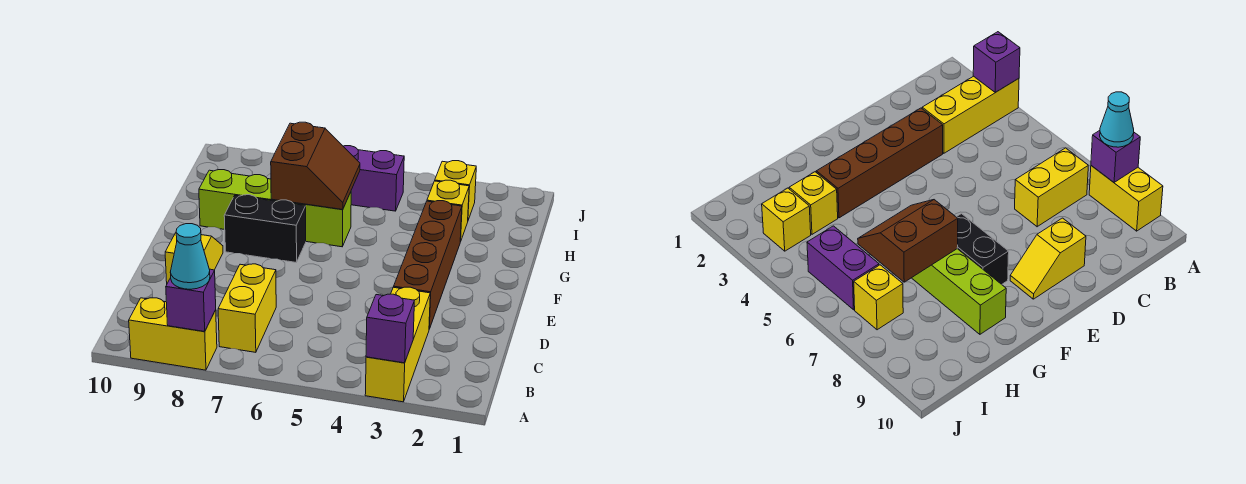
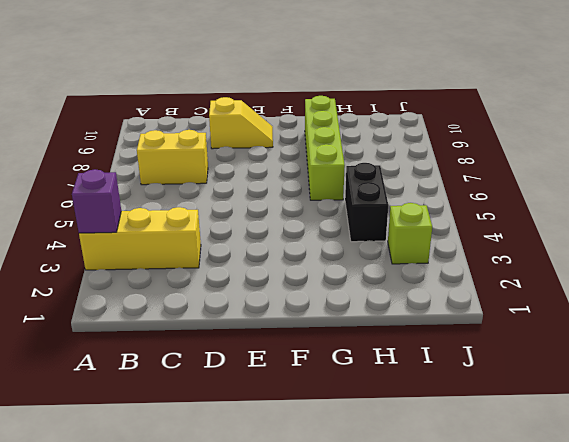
black 1x2 brick [345,163,388,242] -> black 1x2 brick moved to [224,195,306,262]
lime 1x1 brick [388,203,432,264] -> yellow 1x1 brick [435,161,476,220]
none -> yellow 1x2 brick [129,298,217,370]
none -> brown 1x4 brick [394,201,462,329]
none -> yellow 1x1 brick [427,180,469,242]

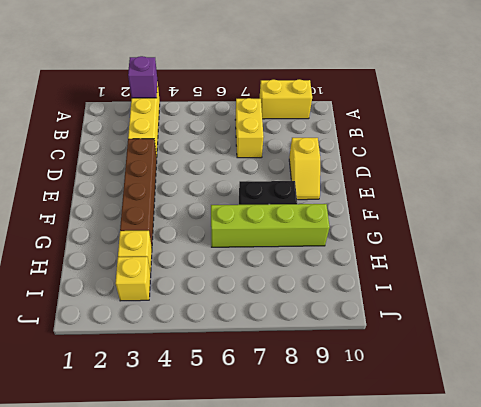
none -> purple 1x2 brick [343,146,404,211]
none -> yellow 1x1 brick [854,265,903,330]
none -> purple 1x1 brick [166,269,216,331]

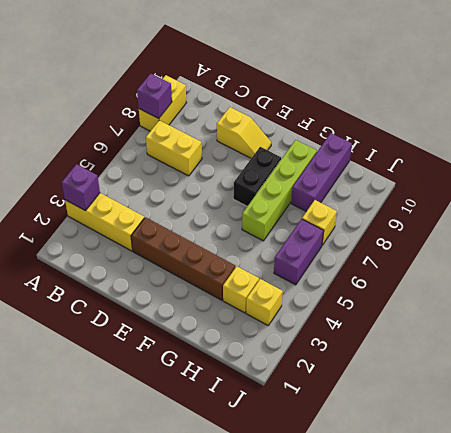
purple 1x3 brick [291,133,352,212] -> none
none -> brown 2x2 slope [271,122,360,210]
none -> cyan 1x1 cone [170,224,210,289]

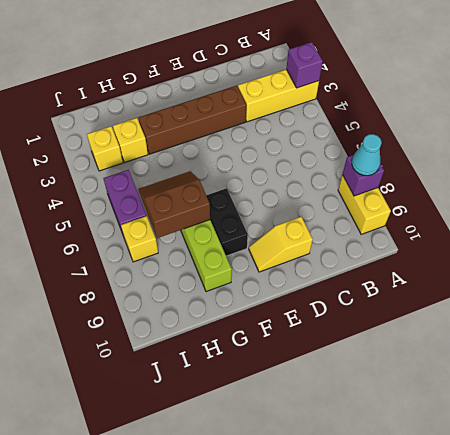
none -> yellow 1x2 brick [218,264,276,352]

